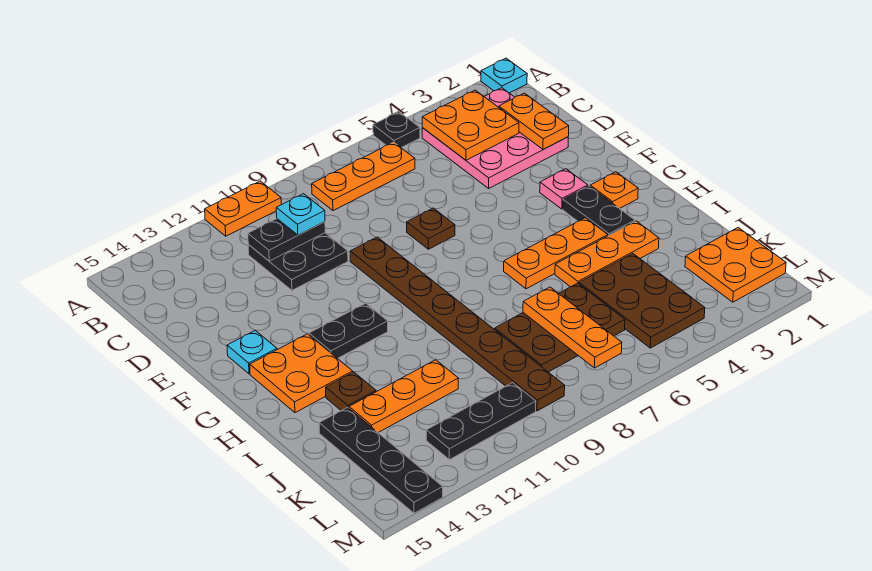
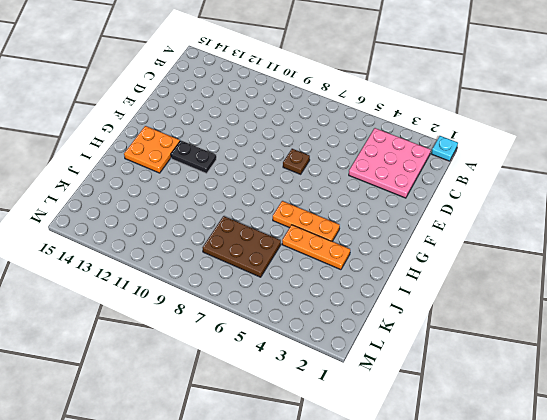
none -> black 1x1 plate [373,112,420,148]
none -> orange 1x2 plate [205,181,281,236]
none -> orange 1x3 plate [312,142,415,211]

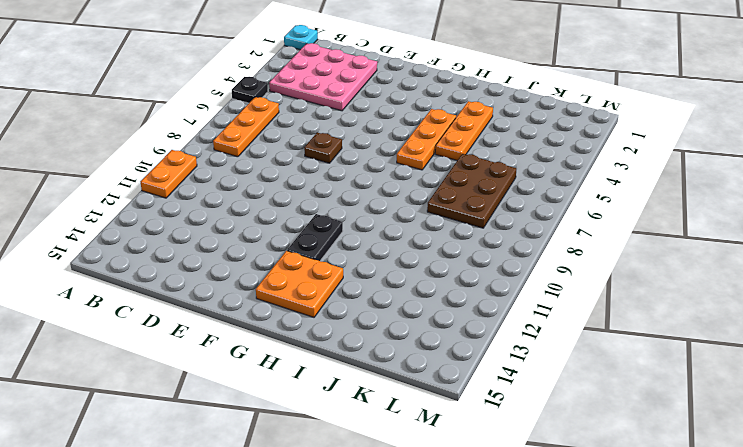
none -> black 2x2 plate [248,233,348,290]
none -> brown 1x8 plate [350,237,565,411]
none -> pink 1x1 plate [540,169,588,209]

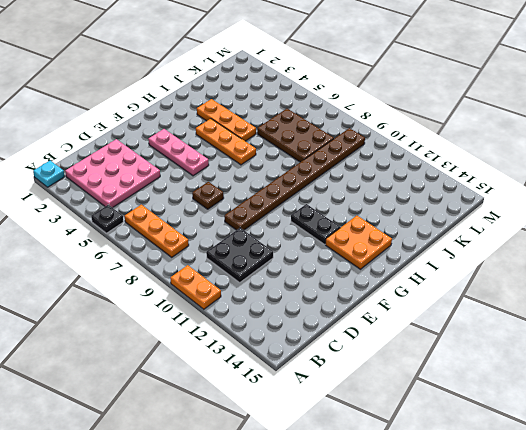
pink 1x3 plate [148,129,209,176] -> pink 1x1 plate [540,169,588,209]
none -> cyan 1x1 plate [227,330,277,374]
none -> orange 1x1 plate [590,172,638,208]
none -> black 1x2 plate [563,186,635,236]

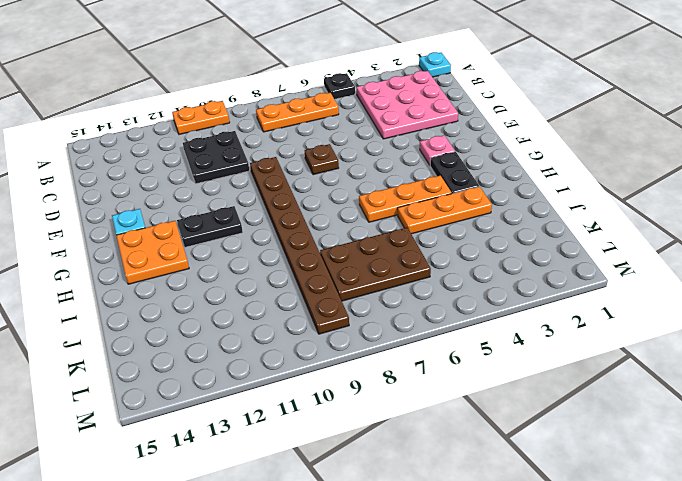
none -> orange 1x1 plate [590,172,638,208]
none -> brown 1x1 plate [326,372,376,411]
none -> brown 2x3 plate [579,254,705,348]

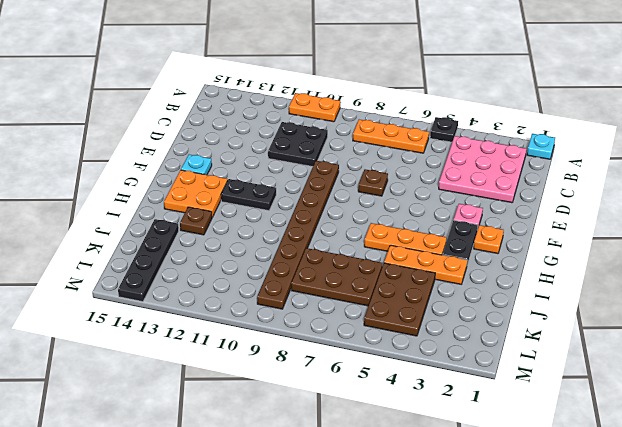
none -> orange 1x3 plate [349,360,458,433]
none -> orange 2x2 plate [685,228,786,302]
none -> black 1x3 plate [426,383,536,460]

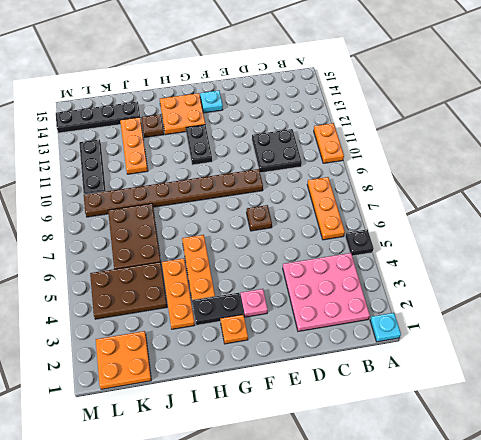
none -> orange 2x2 plate [422,90,519,160]
none -> orange 1x2 plate [499,93,569,150]
none -> black 1x2 plate [248,219,325,261]

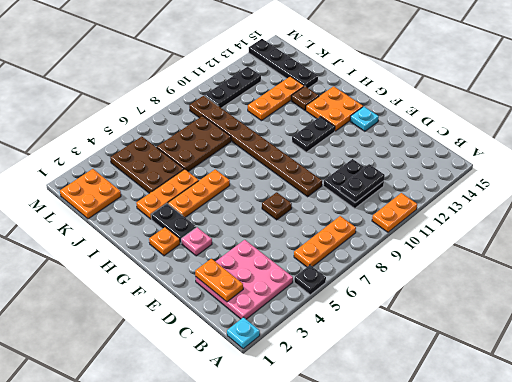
none -> orange 2x2 plate [422,90,519,160]
none -> orange 1x3 plate [523,287,622,368]
none -> cyan 1x1 plate [276,194,325,235]

